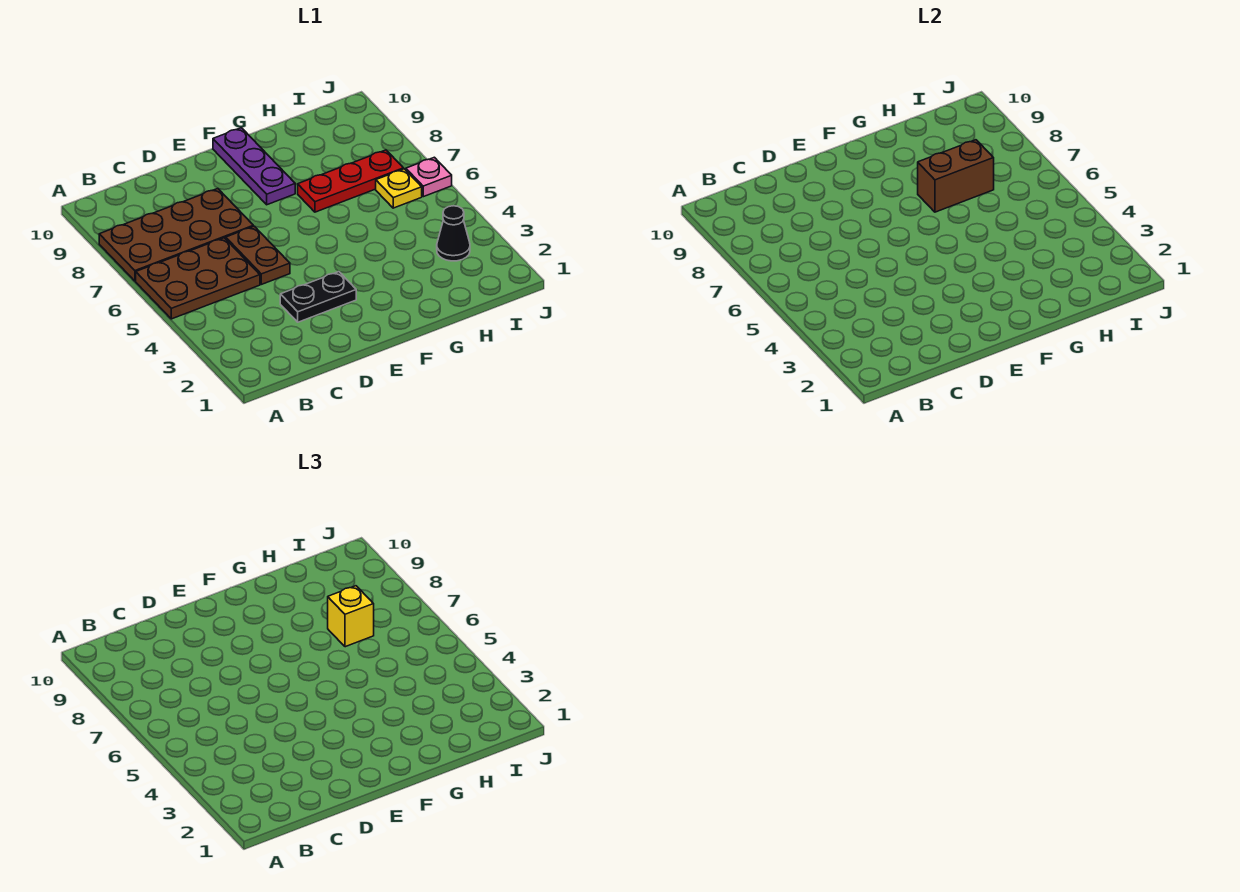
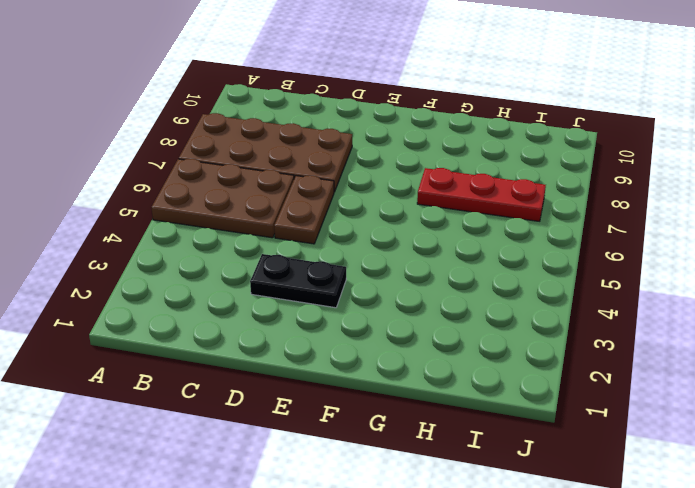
none -> purple 1x3 plate [213,128,295,205]
none -> black 1x1 cone [437,206,470,261]

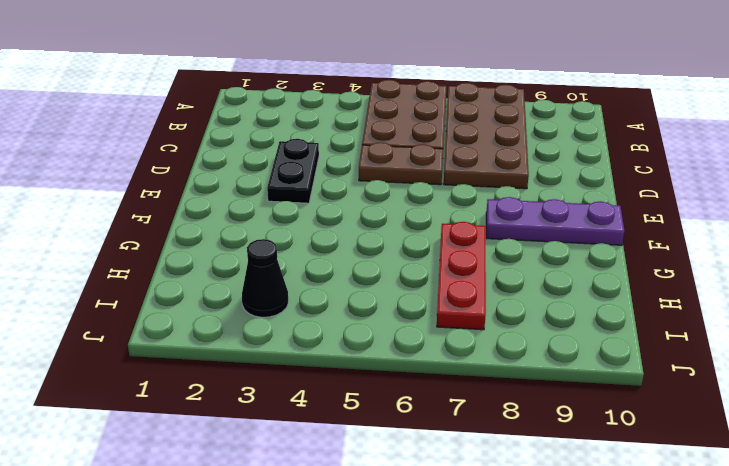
none -> yellow 1x1 plate [376,169,422,208]
none -> pink 1x1 plate [406,157,452,197]

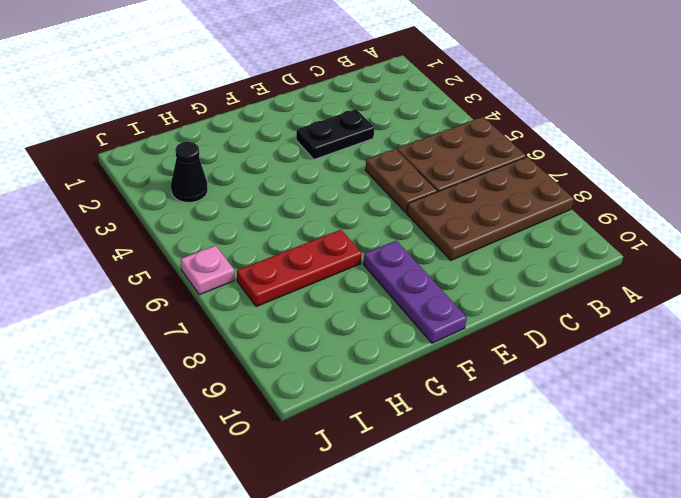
none -> yellow 1x1 plate [376,169,422,208]
none -> brown 1x2 brick [918,140,994,212]

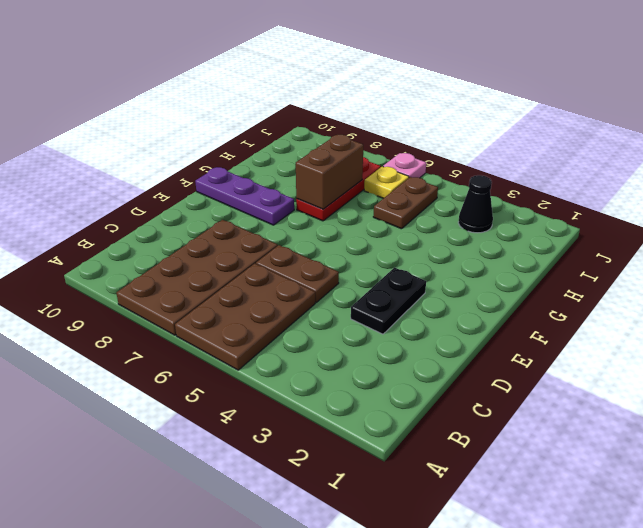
brown 1x2 plate [373,177,438,229] -> none
none -> yellow 1x1 brick [328,586,374,647]

